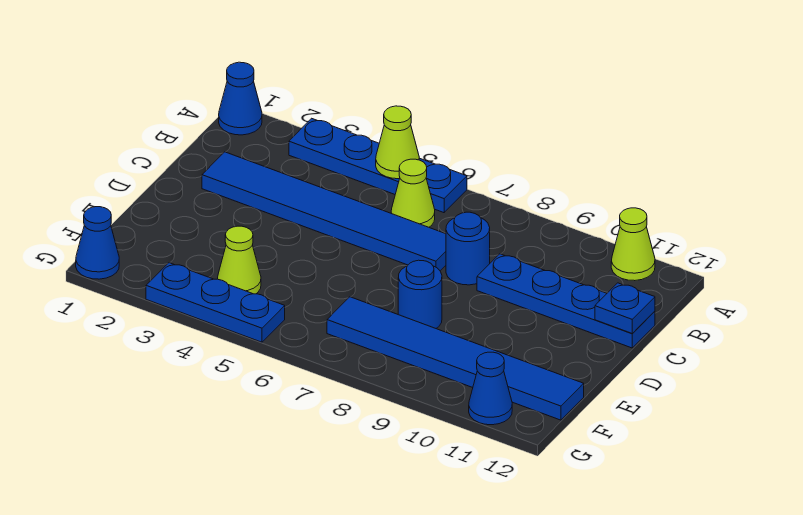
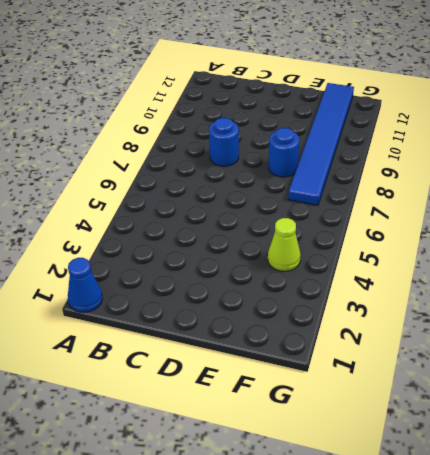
none -> blue 1x4 plate [289,118,467,213]
none -> lime 1x1 cone [611,208,655,281]
none -> lime 1x1 cone [391,159,435,227]

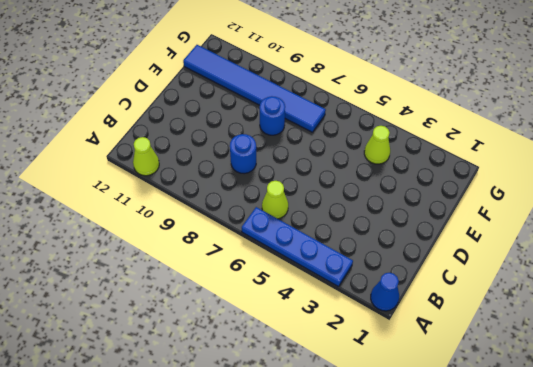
none -> blue 1x6 tile [202,152,446,271]
none -> blue 1x4 plate [477,254,655,348]
none -> blue 1x1 cone [76,207,119,279]

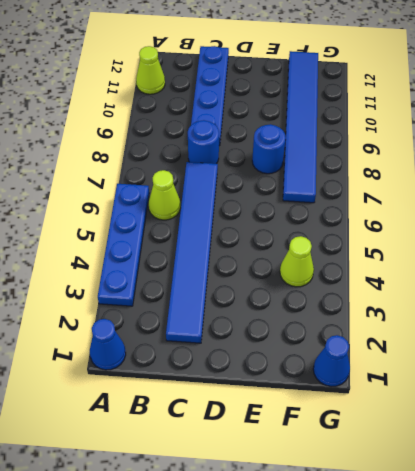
none -> blue 1x3 plate [146,263,285,342]
none -> blue 1x1 cone [469,352,512,425]
none -> lime 1x1 cone [376,106,419,179]

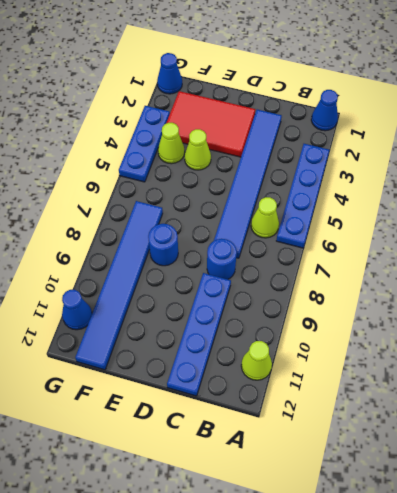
red 2x3 tile [166,91,255,157] -> none
lime 1x1 cone [185,129,211,170] -> lime 1x1 cone moved to [376,106,419,179]
none -> blue 1x1 plate [595,283,655,334]

